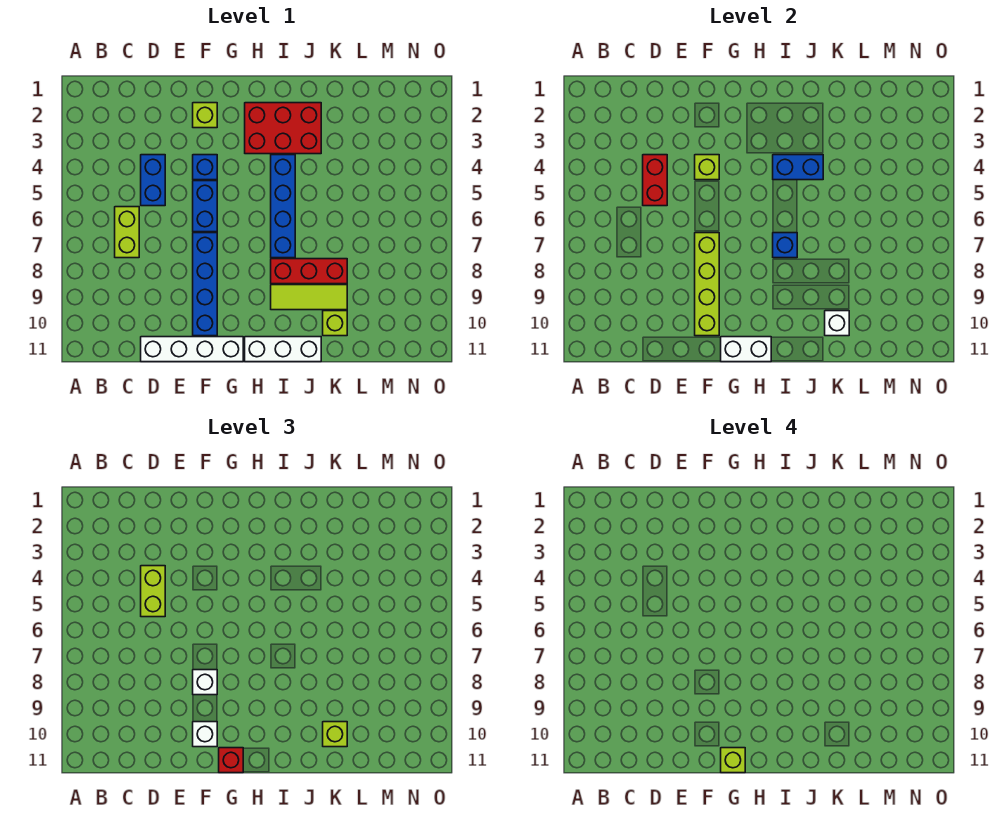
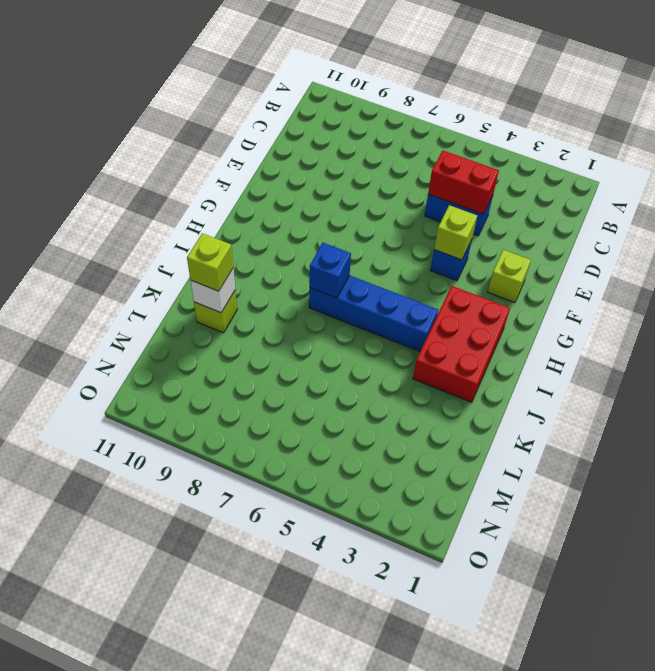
none -> lime 1x2 brick [115,207,139,258]
none -> white 1x4 brick [141,337,243,362]
none -> blue 1x2 brick [193,181,217,232]

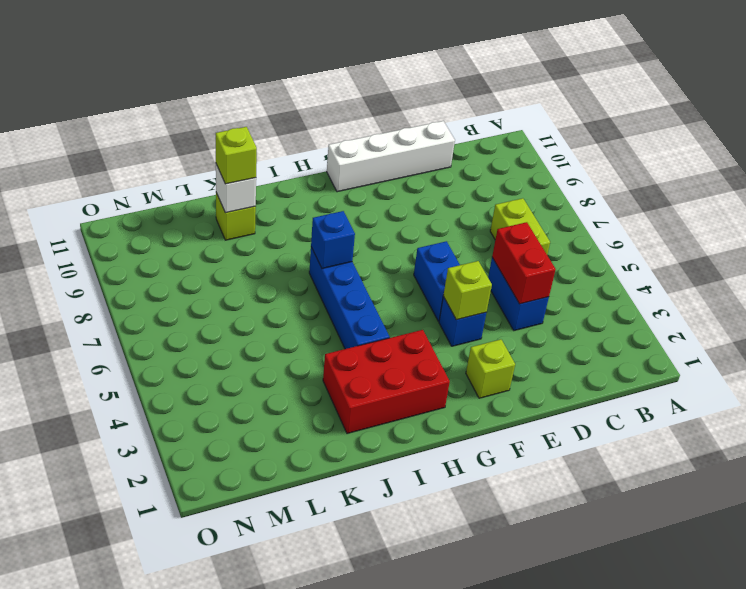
none -> blue 1x4 brick [193,233,217,336]
none -> white 1x3 brick [245,337,321,362]
none -> red 1x3 brick [271,259,347,284]

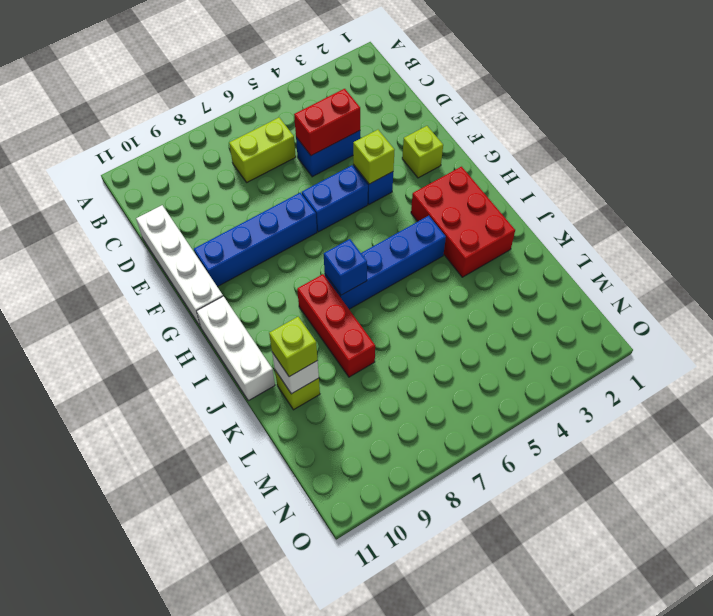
none -> lime 1x3 tile [271,285,347,310]
none -> lime 1x4 brick [695,233,719,336]
none -> white 1x2 brick [721,337,771,362]

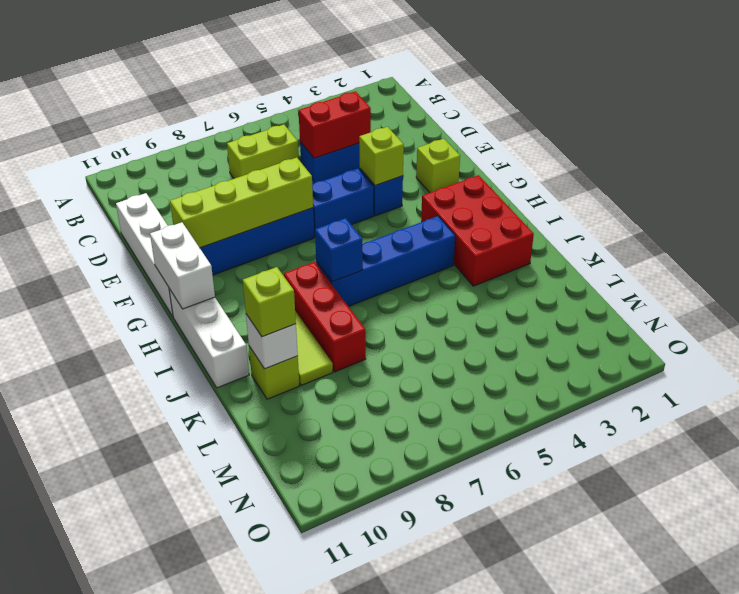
none -> blue 1x2 brick [773,155,823,180]
none -> lime 1x2 brick [141,566,165,617]
none -> white 1x1 brick [193,670,217,695]

